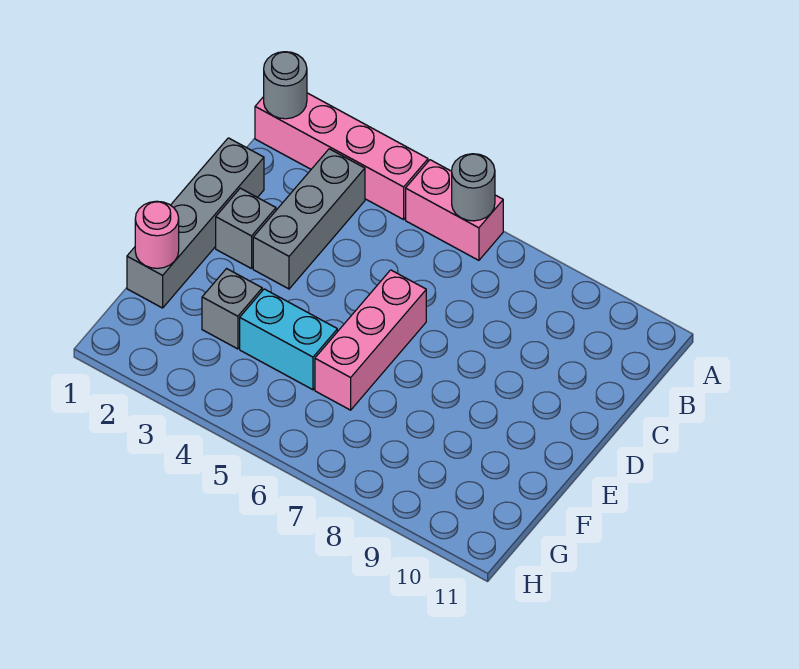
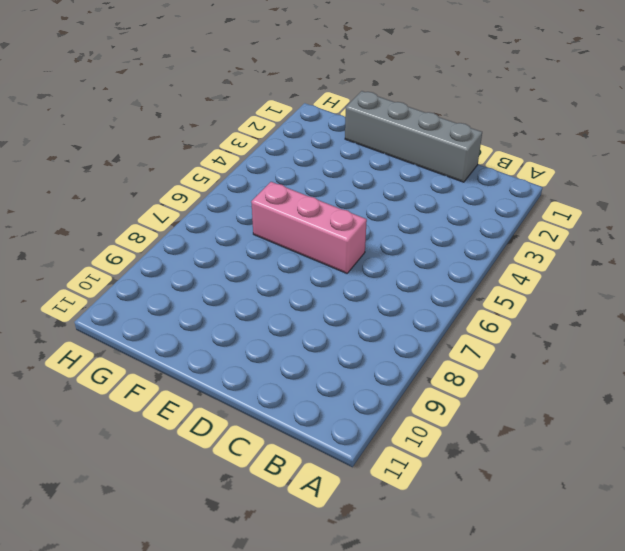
none -> pink 1x4 brick [255,93,428,220]
none -> pink 1x2 brick [406,160,503,260]

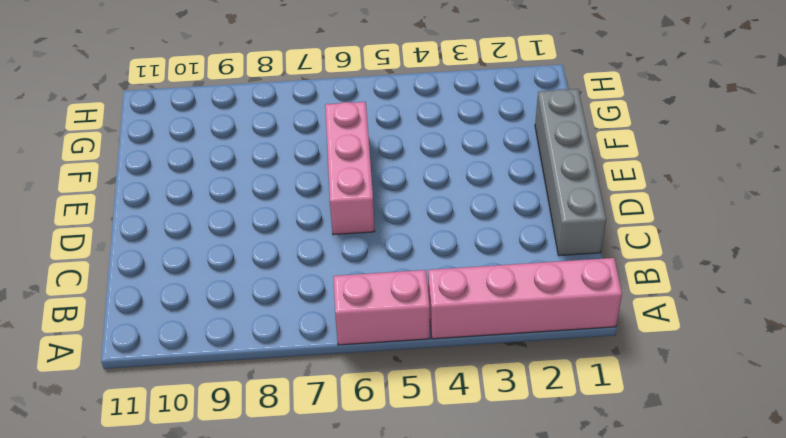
none -> grey 1x3 brick [253,149,365,289]
none -> grey 1x1 brick [216,188,276,269]

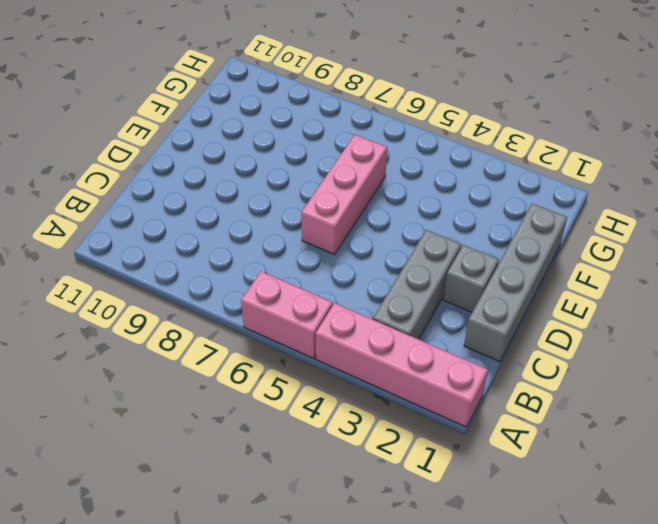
none -> grey 1x1 brick [202,269,262,349]
none -> cyan 1x2 brick [240,289,337,390]

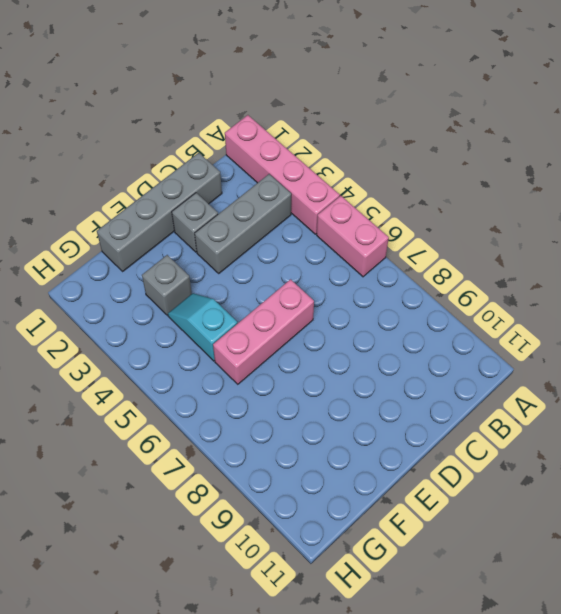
cyan 1x2 slope [168,293,237,361] -> cyan 1x2 brick [240,289,337,390]
none -> grey 1x1 round brick [264,52,307,119]
none -> grey 1x1 round brick [452,154,495,221]

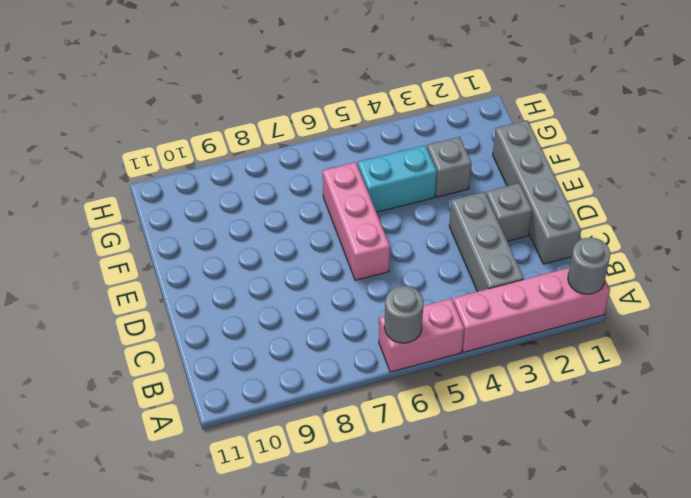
none -> pink 1x1 round brick [135,201,179,268]

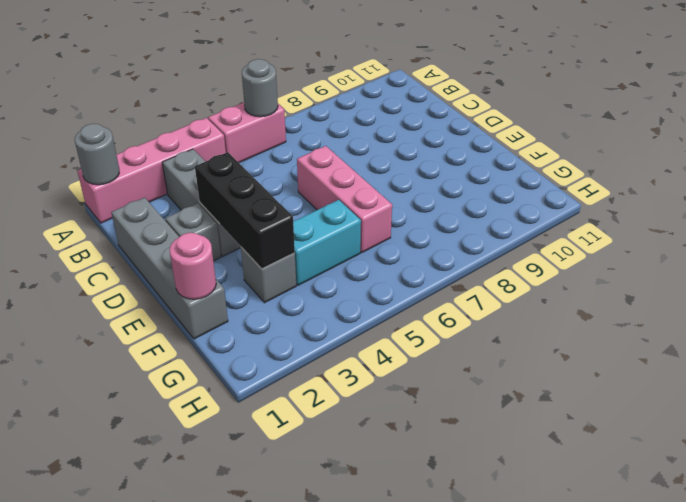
black 1x3 brick [195,152,295,269] -> none

